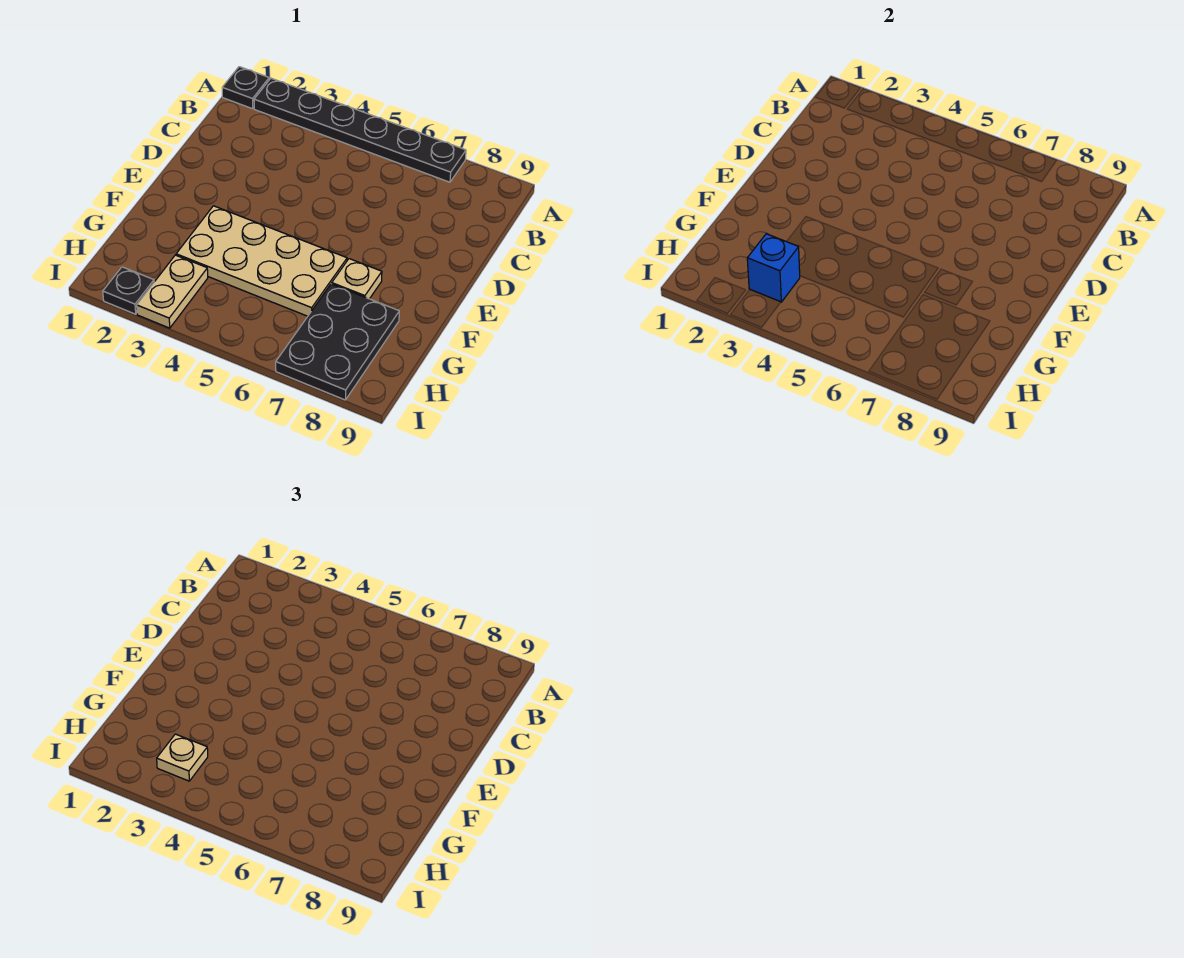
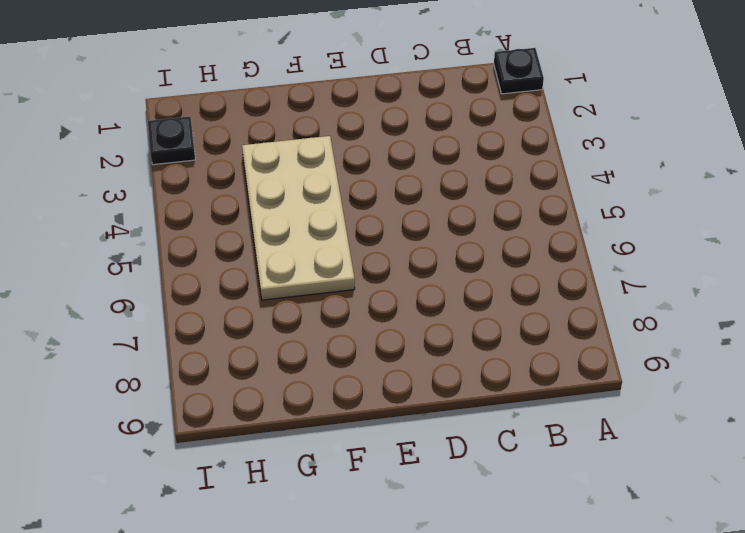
none -> black 1x6 plate [254,78,466,182]
none -> tan 1x1 plate [332,259,382,299]

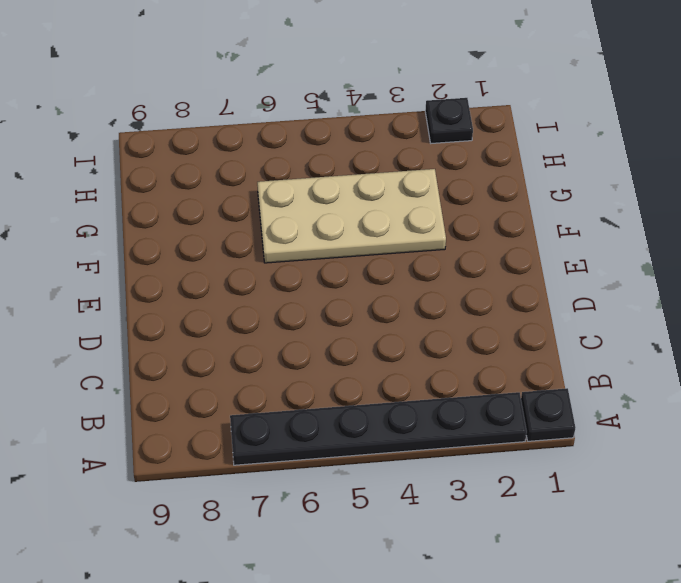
none -> tan 1x1 plate [332,259,382,299]
none -> black 2x3 plate [276,284,399,400]

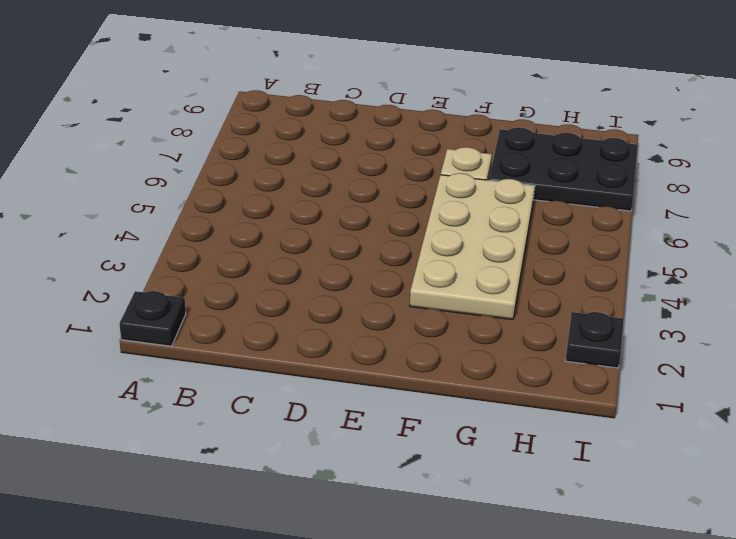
none -> black 1x6 plate [254,78,466,182]
none -> tan 1x2 plate [137,255,208,328]

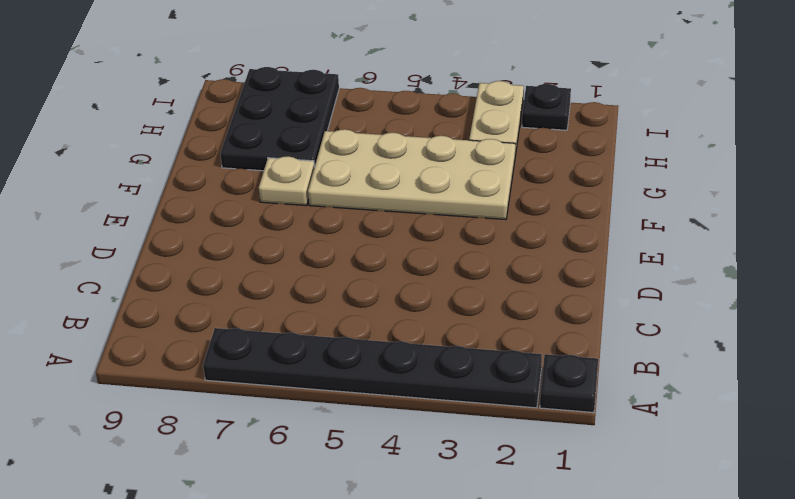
none -> blue 1x1 brick [747,234,800,302]
none -> tan 1x1 plate [157,734,208,781]

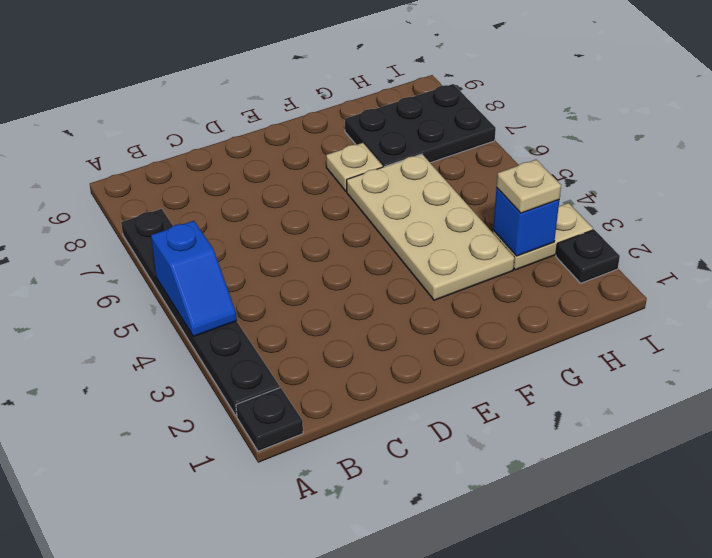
blue 1x2 slope [151,221,237,336] -> none

